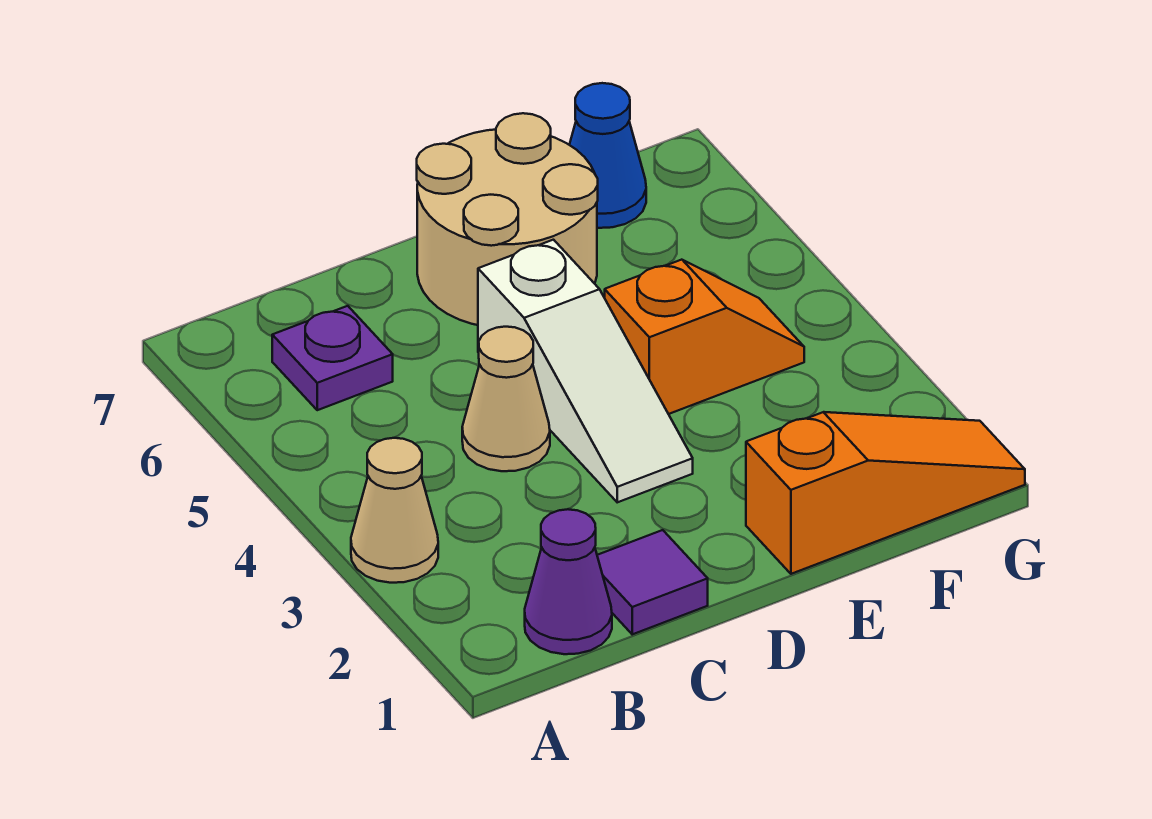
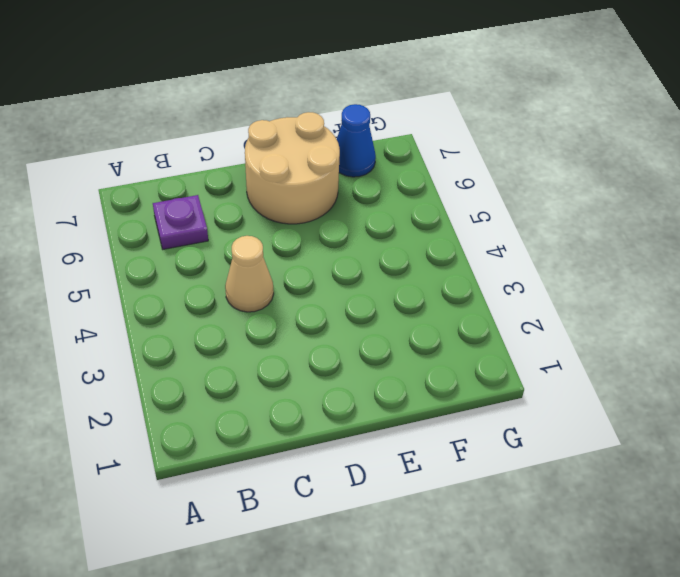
none -> tan 1x1 cone [351,438,438,583]
none -> purple 1x1 cone [525,509,612,654]

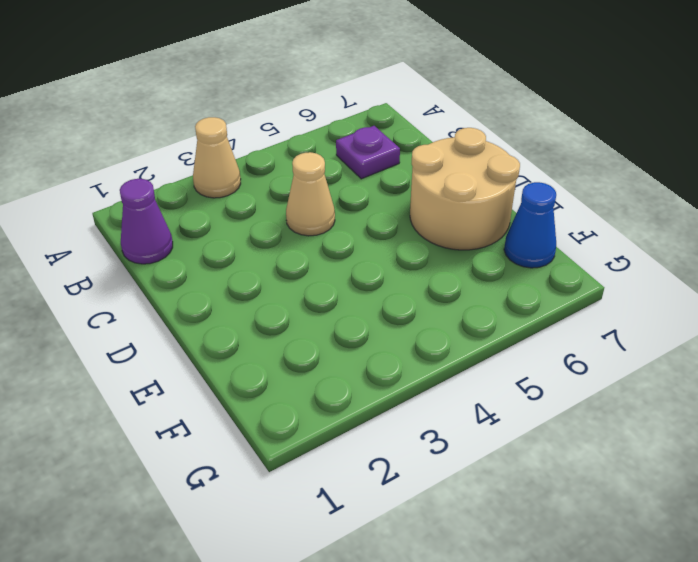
none -> purple 1x1 tile [597,530,708,634]
none -> white 1x3 slope [478,240,693,502]

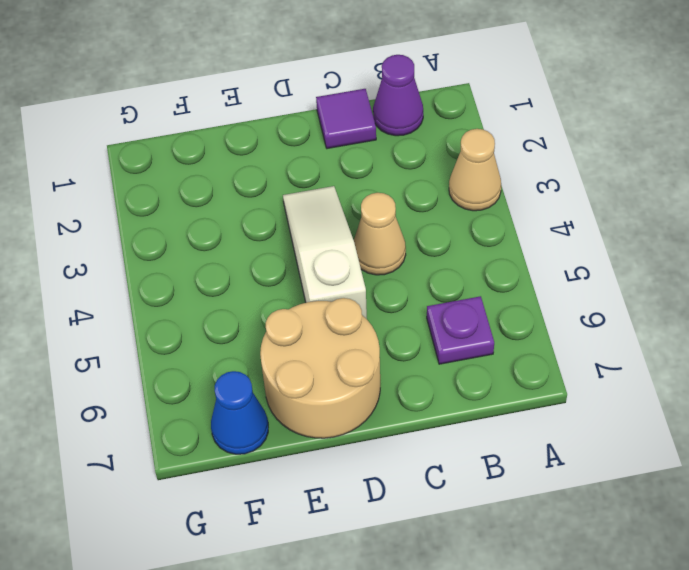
none -> orange 1x3 slope [746,412,1025,574]
none -> orange 1x2 slope [605,260,804,414]

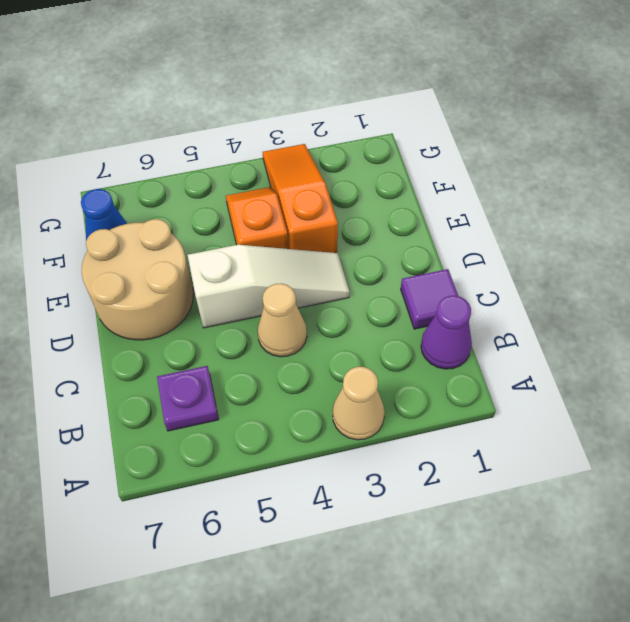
orange 1x3 slope [263,144,338,253] -> orange 1x3 slope moved to [746,412,1025,574]

